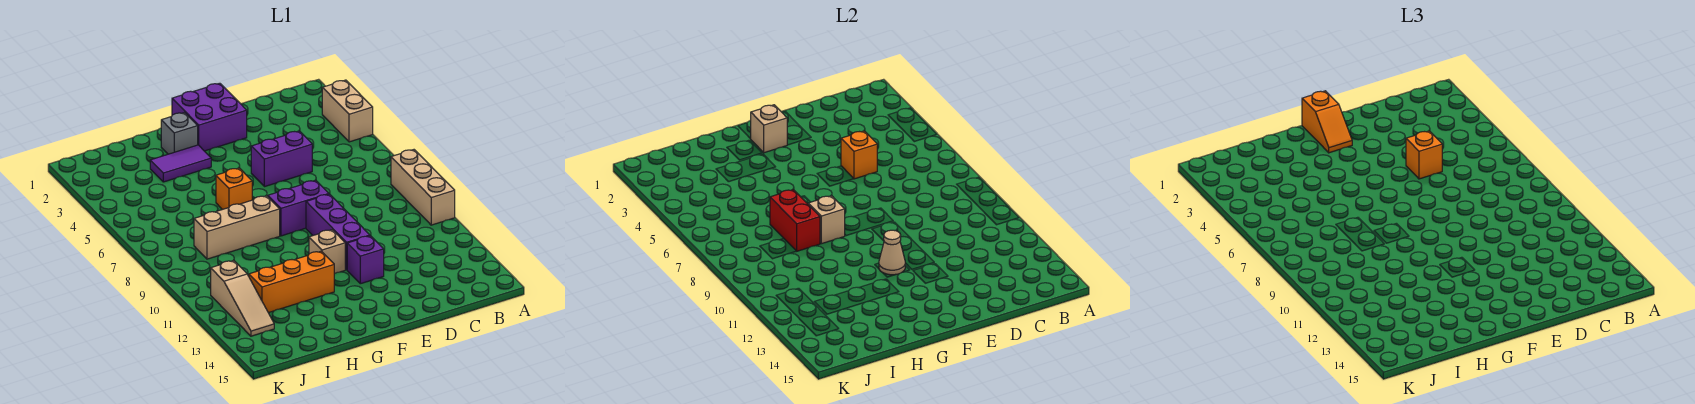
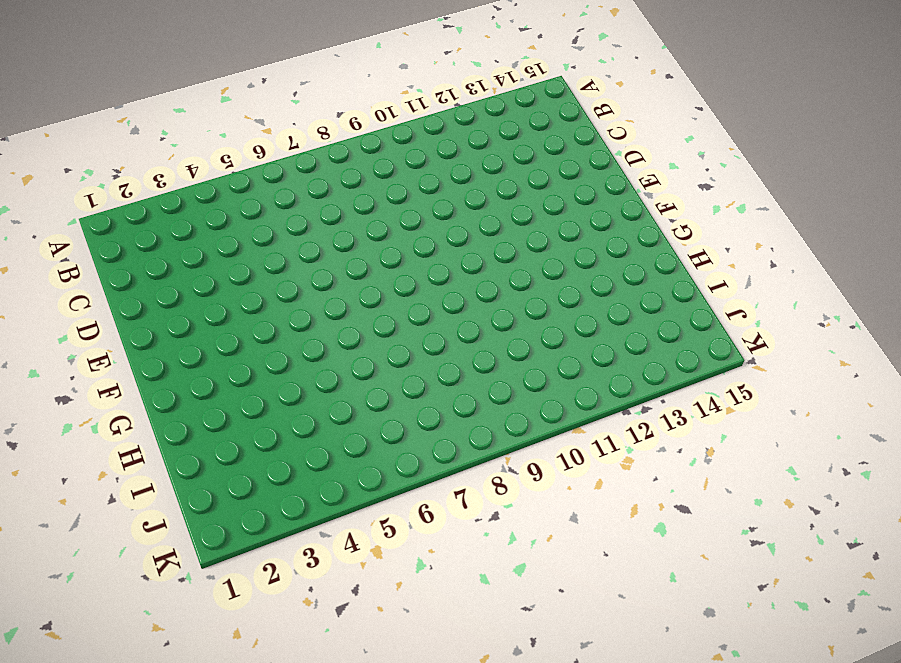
none -> tan 1x2 brick [322,80,373,142]
none -> tan 1x3 brick [391,150,455,225]
none -> purple 1x2 brick [251,131,312,187]

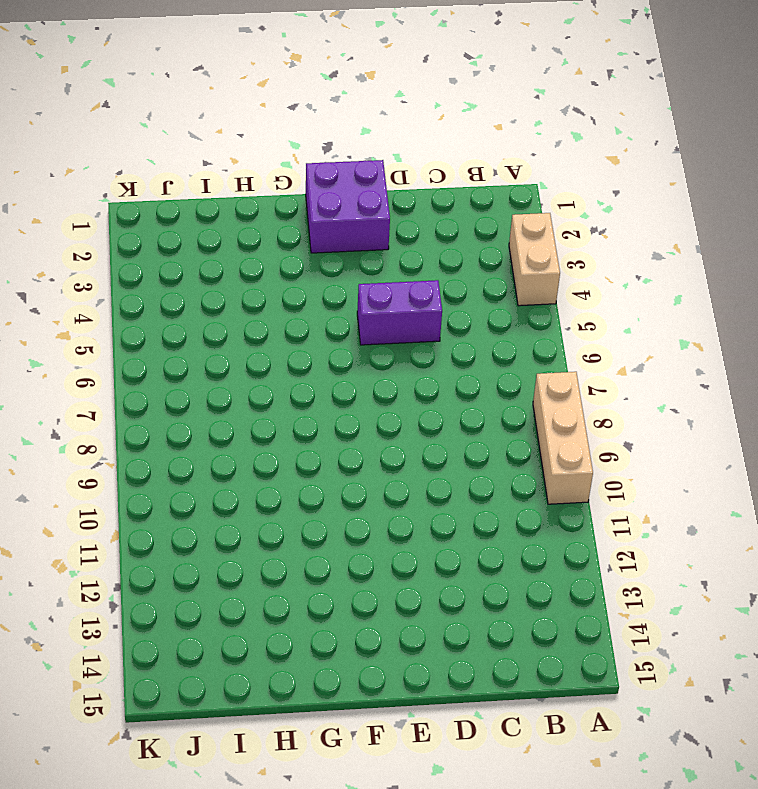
none -> purple 1x2 brick [268,180,329,236]
none -> purple 1x3 brick [306,194,370,270]
none -> purple 1x1 brick [347,236,384,284]

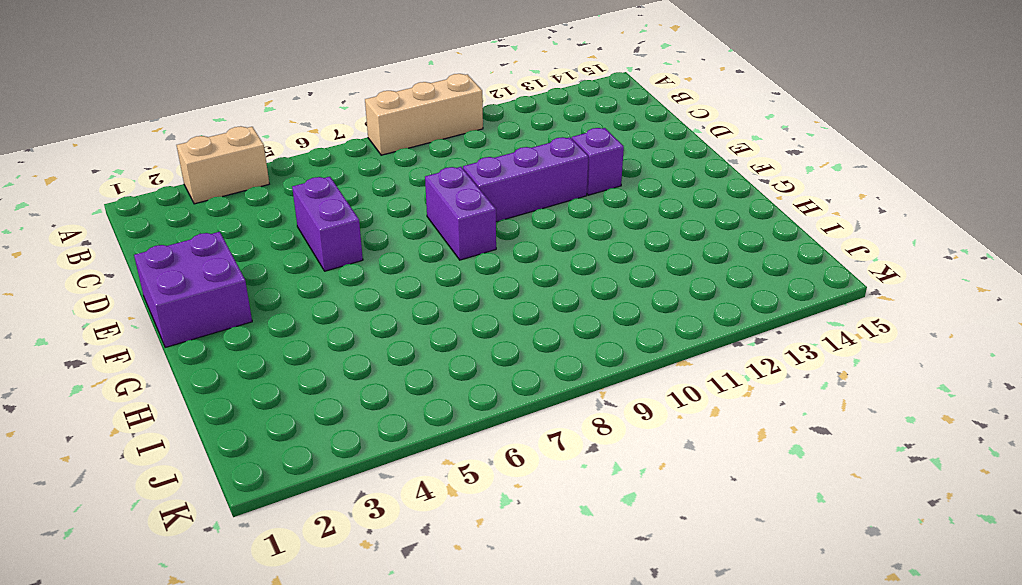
none -> tan 1x1 brick [309,230,345,274]
none -> grey 1x1 brick [161,113,198,154]
none -> purple 1x2 tile [150,145,211,182]

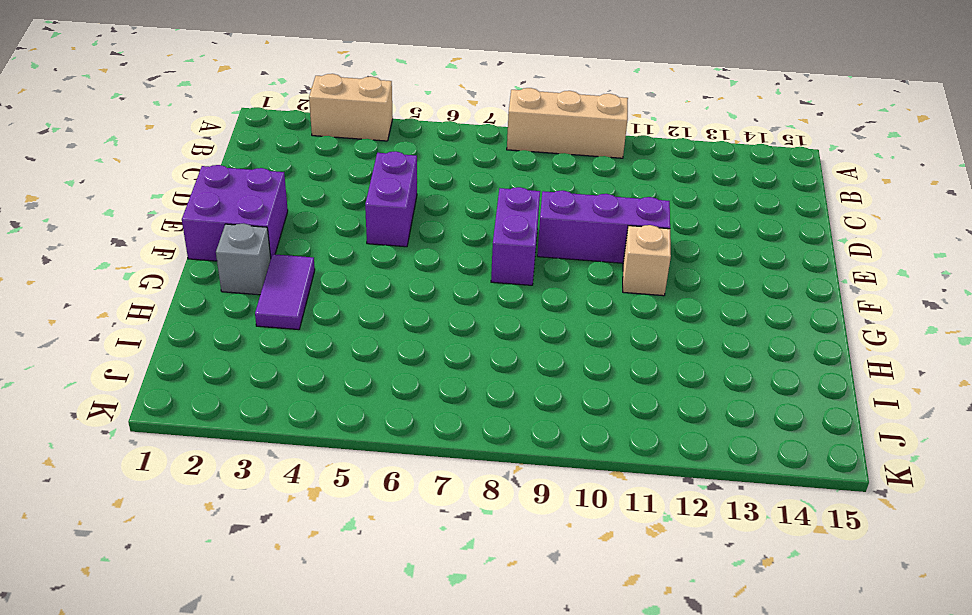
none -> purple 1x1 brick [347,236,384,284]
none -> orange 1x1 brick [216,168,252,210]
none -> tan 1x3 brick [194,196,280,259]

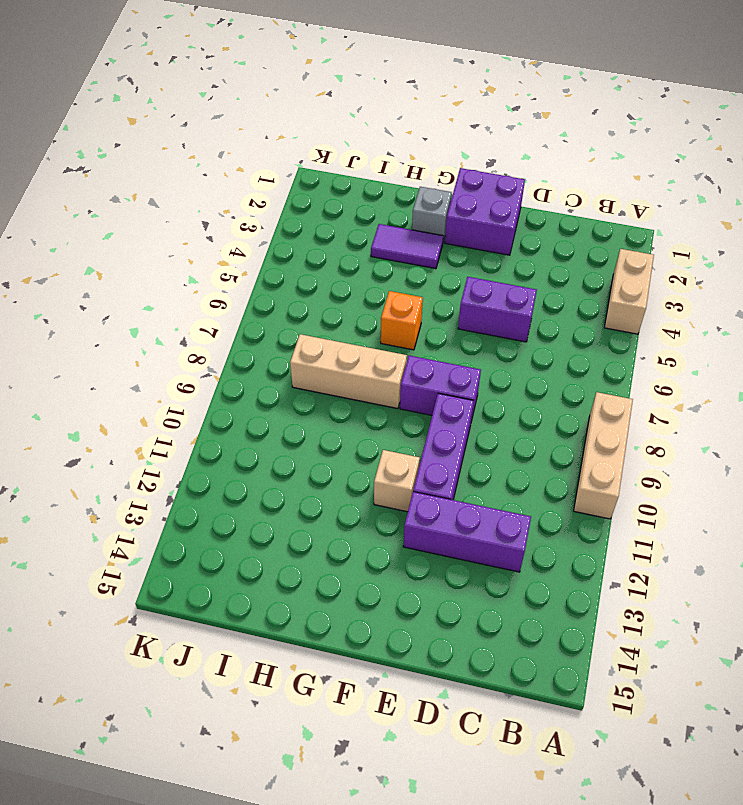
purple 1x3 brick [403,492,531,572] -> purple 1x1 brick [347,236,384,284]
none -> orange 1x3 brick [249,251,334,313]
none -> tan 1x3 slope [211,260,274,336]
none -> orange 1x1 brick [841,131,877,179]

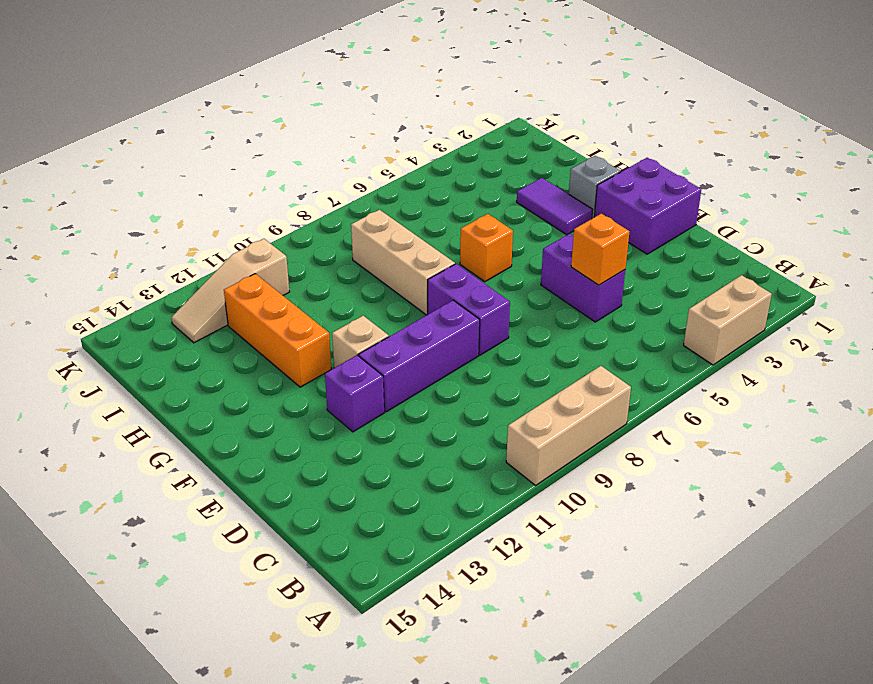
none -> tan 1x1 brick [751,105,787,153]
none -> tan 1x1 cone [879,230,905,275]
none -> tan 1x1 brick [808,196,845,244]

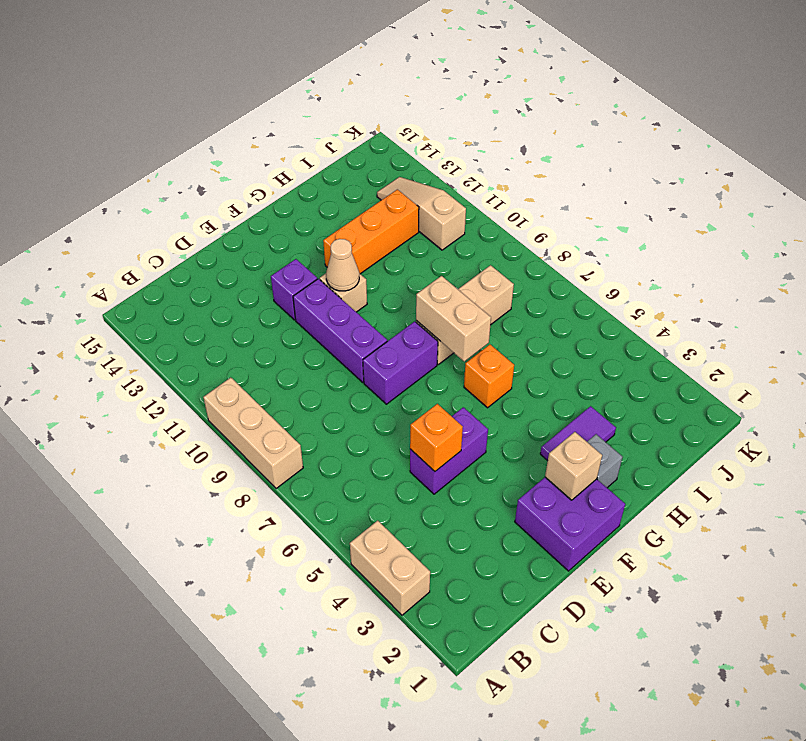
tan 1x2 brick [416,276,491,361] -> tan 1x1 brick [808,196,845,244]
none -> red 1x2 brick [770,190,820,251]
none -> orange 1x1 brick [1406,131,1442,179]
none -> orange 1x2 slope [1302,91,1352,153]

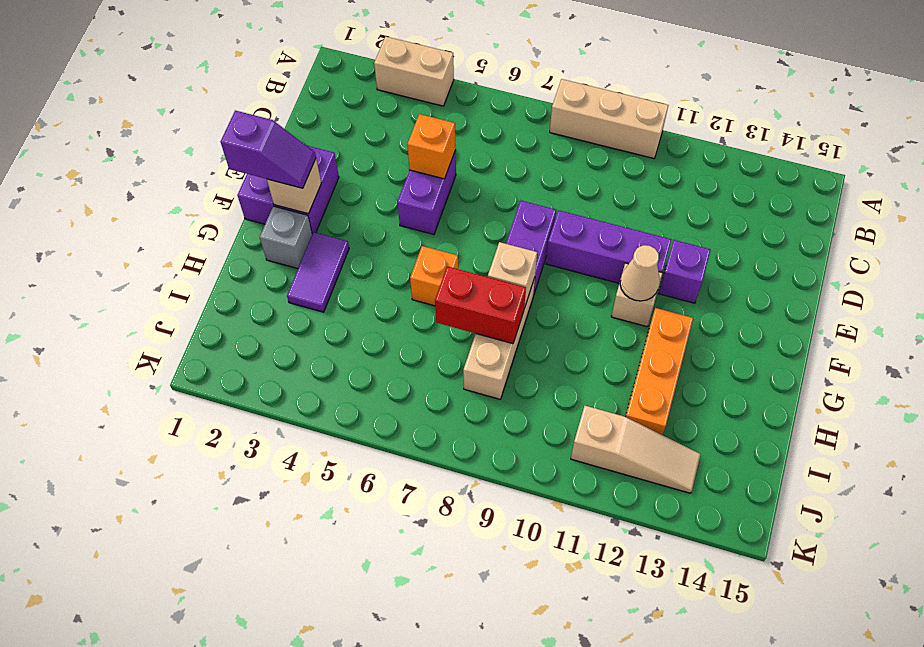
purple 1x2 slope [221,111,316,188] -> orange 1x2 slope [1302,91,1352,153]
none -> orange 1x1 brick [1406,131,1442,179]

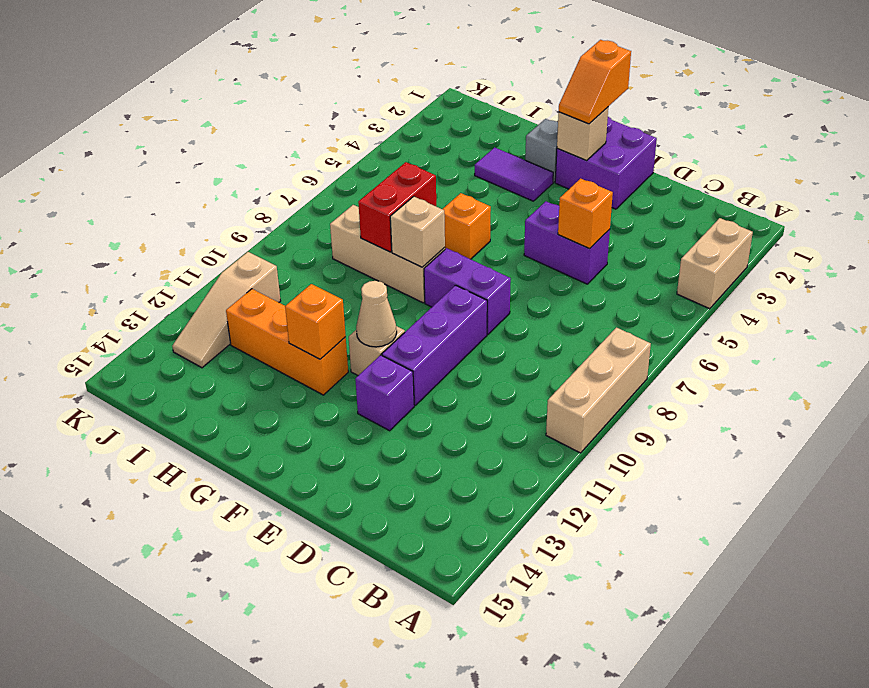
orange 1x1 brick [285,284,346,359] -> orange 1x1 brick moved to [1406,131,1442,179]

